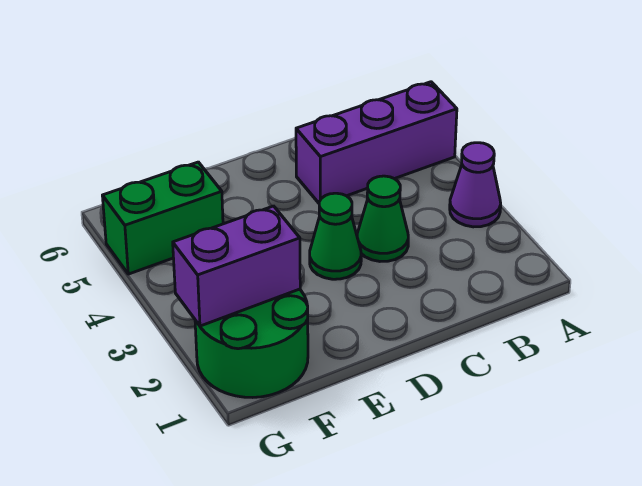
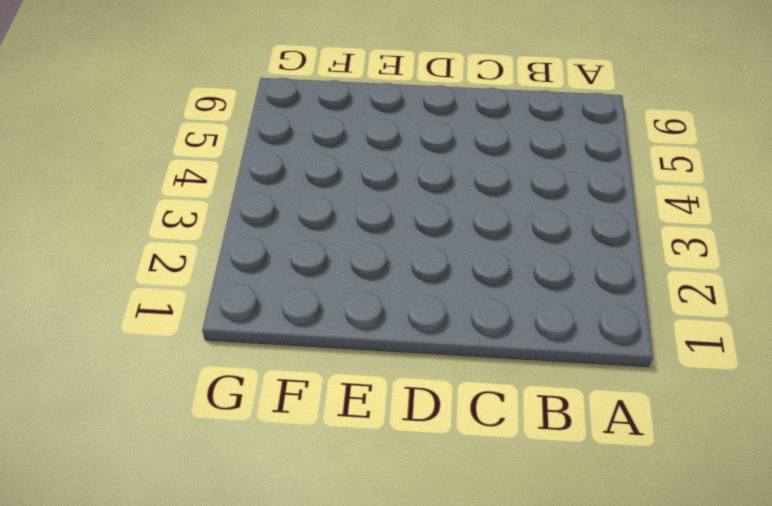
none -> purple 1x1 cone [450,143,501,227]
none -> purple 1x3 brick [296,82,457,203]

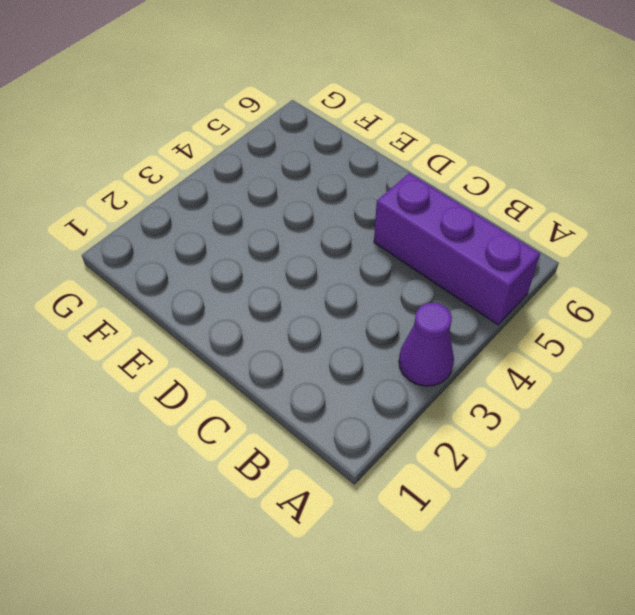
none -> green 1x1 cone [357,176,408,261]
none -> green 1x1 cone [310,193,361,279]

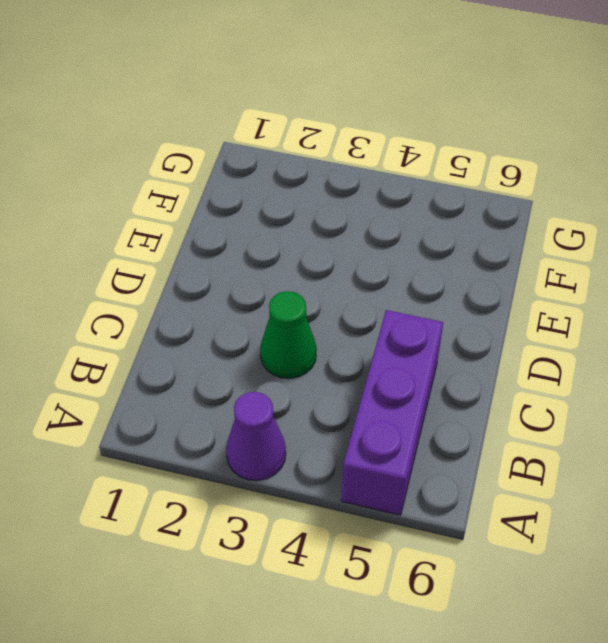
none -> green 1x1 cone [310,193,361,279]
none -> green 2x2 round brick [195,289,308,397]

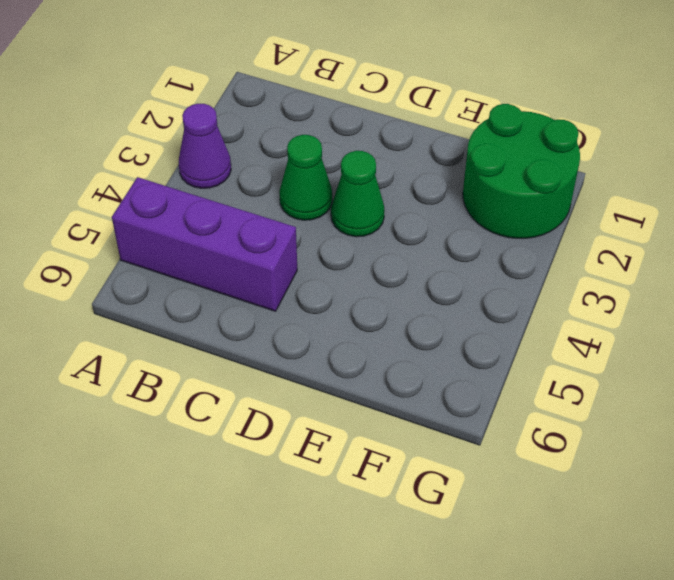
none -> green 1x2 brick [102,162,223,274]
none -> purple 1x2 brick [173,206,300,326]

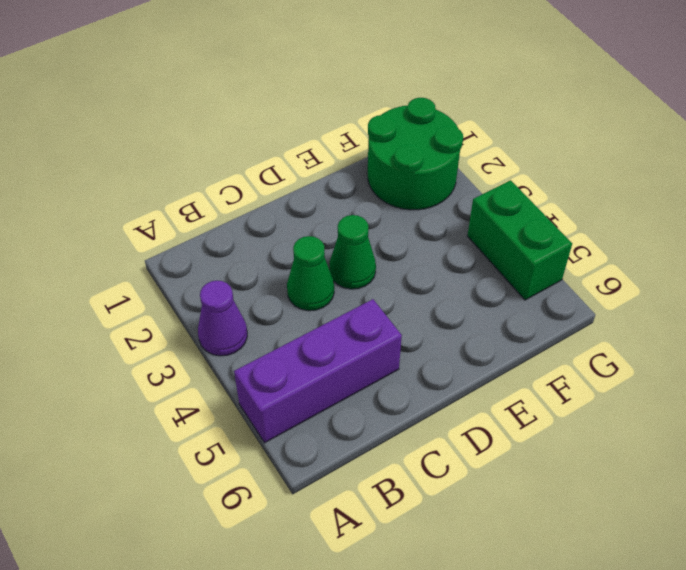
green 1x2 brick [467,180,572,300] -> green 1x2 brick turned to [102,162,223,274]
none -> purple 1x2 brick [173,206,300,326]

